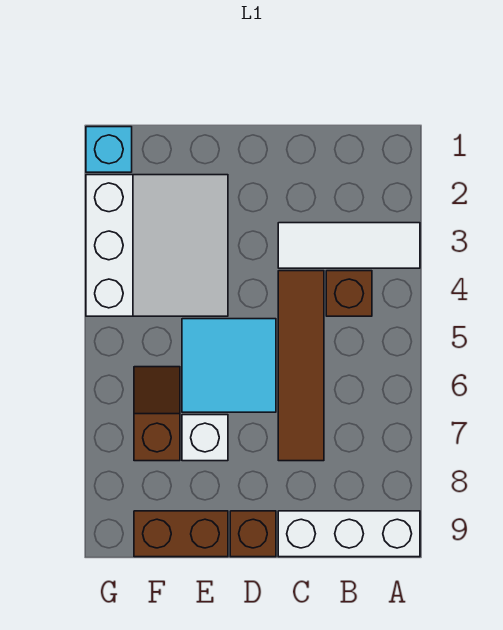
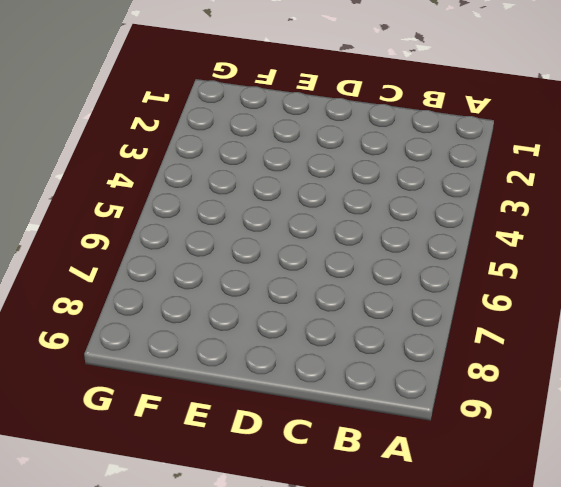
none -> white 1x3 tile [278,223,420,268]
none -> white 1x3 brick [278,511,420,557]

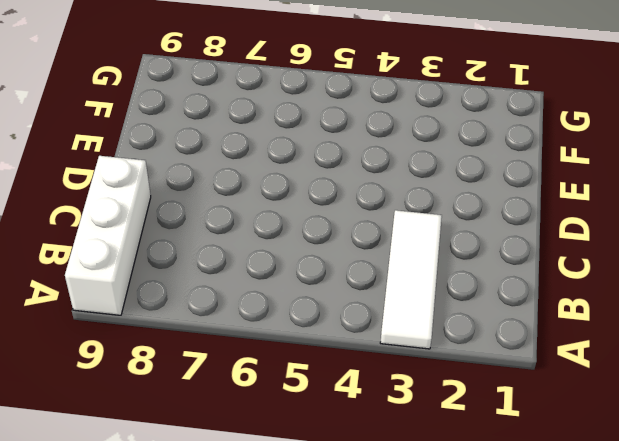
none -> brown 1x1 brick [326,271,372,316]
none -> brown 1x4 tile [278,271,324,461]

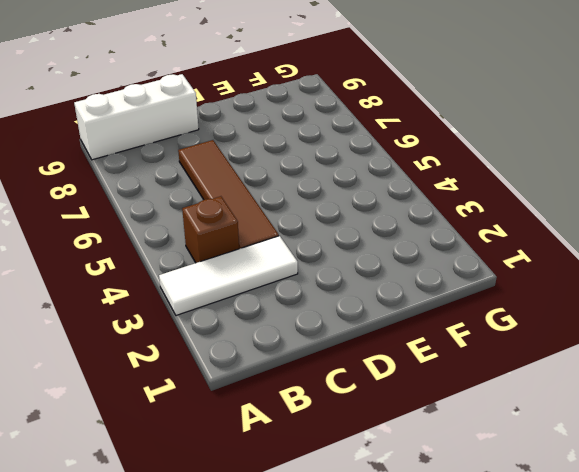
none -> cyan 2x2 tile [182,319,276,412]
none -> brown 1x1 brick [230,511,276,557]

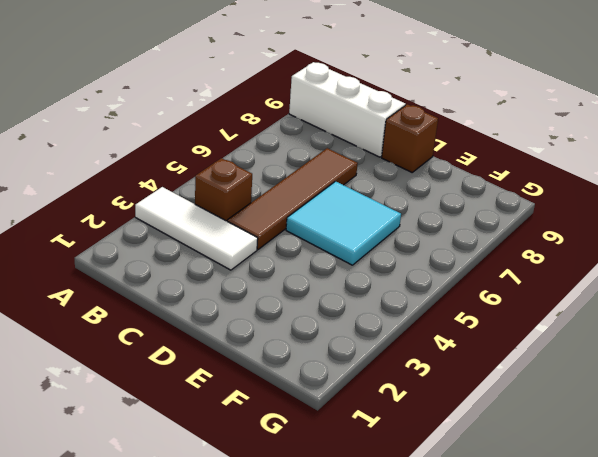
none -> white 3x3 slope [86,175,228,316]
none -> white 1x1 brick [182,415,228,461]

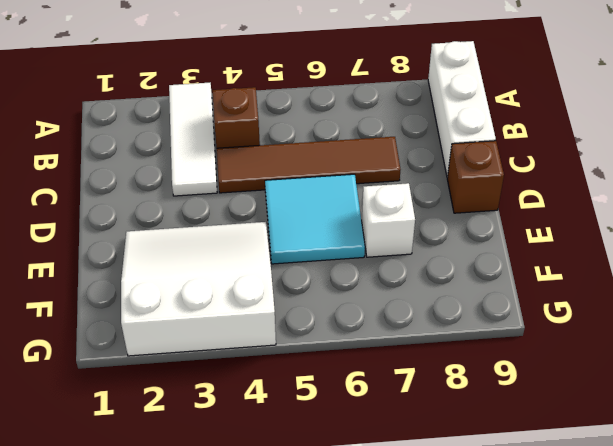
none -> brown 1x2 brick [134,511,228,557]
none -> brown 1x2 slope [134,367,180,461]

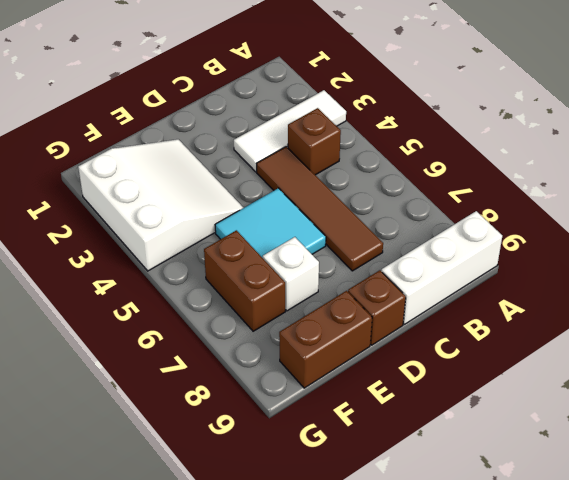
brown 1x2 brick [204,230,285,331] -> brown 1x2 slope [134,367,180,461]
none -> cyan 1x1 brick [86,127,132,172]

